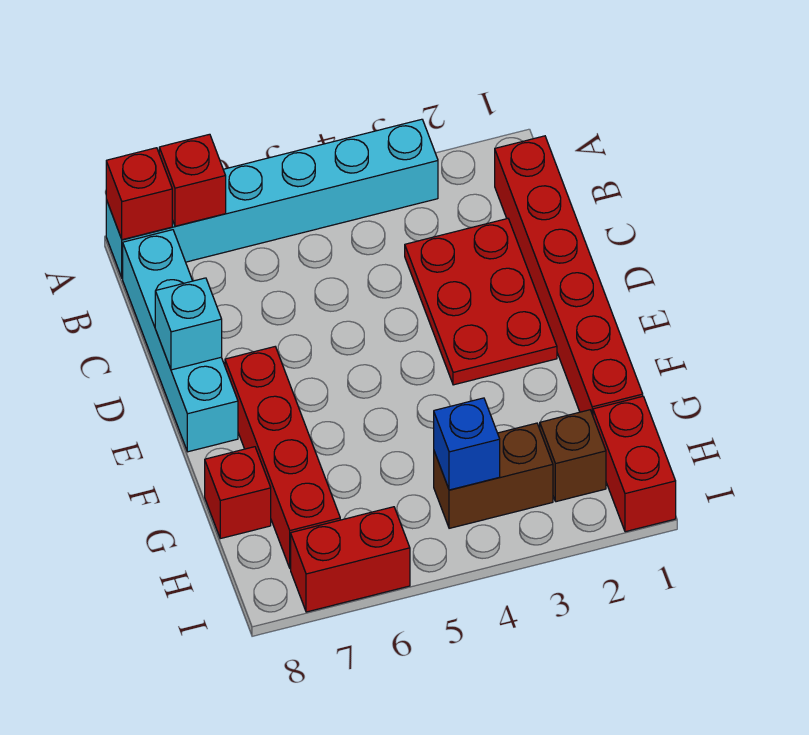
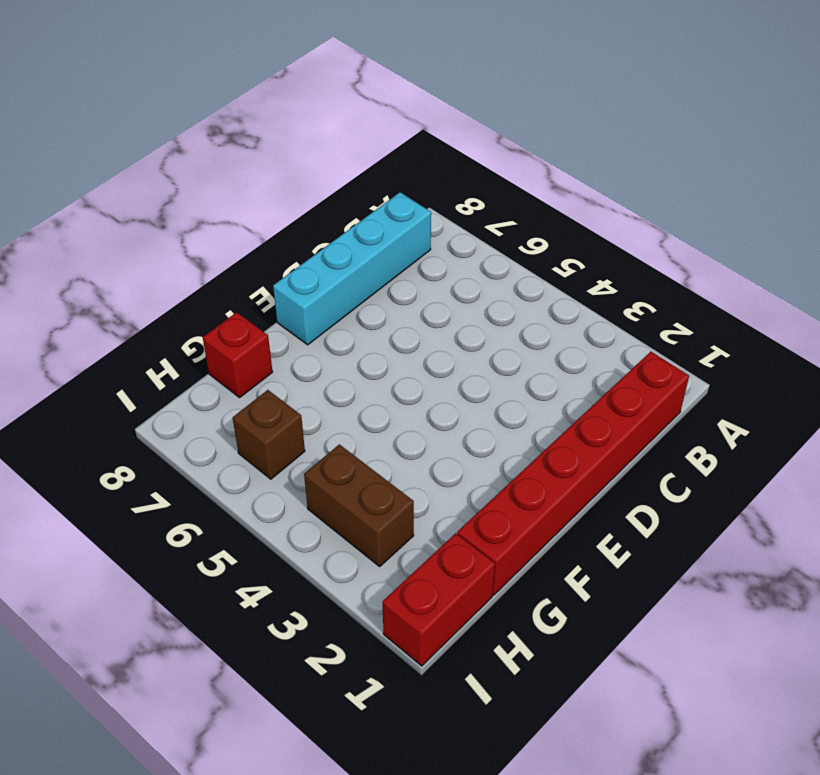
brown 1x1 brick [233,390,305,479] -> brown 1x1 brick moved to [540,410,606,502]
none -> cyan 1x6 brick [106,119,438,278]
none -> red 2x3 plate [405,218,557,385]
none -> red 1x4 brick [225,347,340,569]

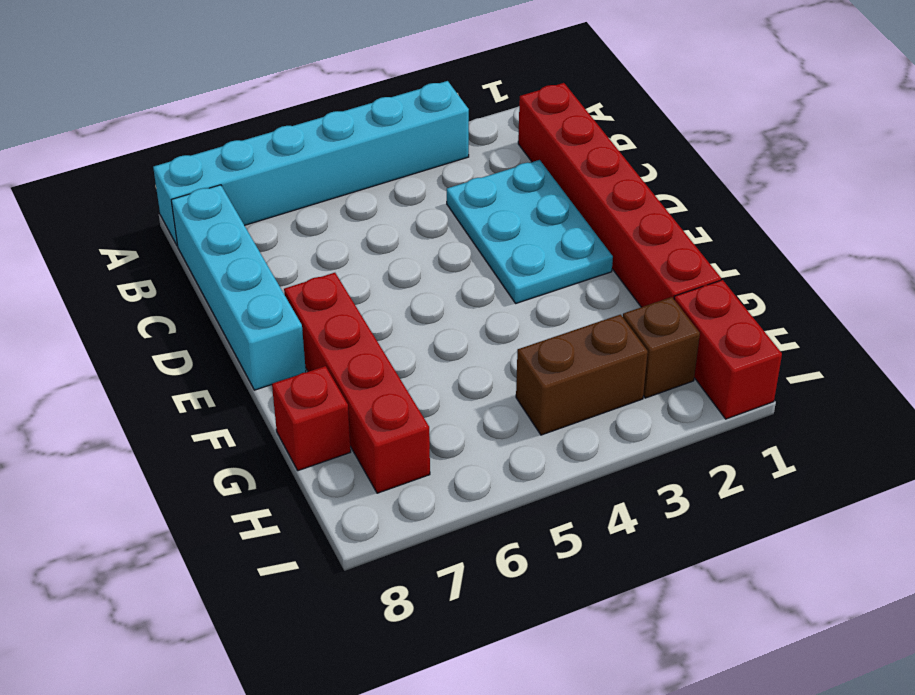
cyan 2x3 plate [447,160,613,303] -> red 2x3 plate [405,218,557,385]
none -> red 1x2 brick [291,507,410,612]
none -> red 1x1 brick [159,134,226,226]
none -> red 1x1 brick [106,148,172,240]

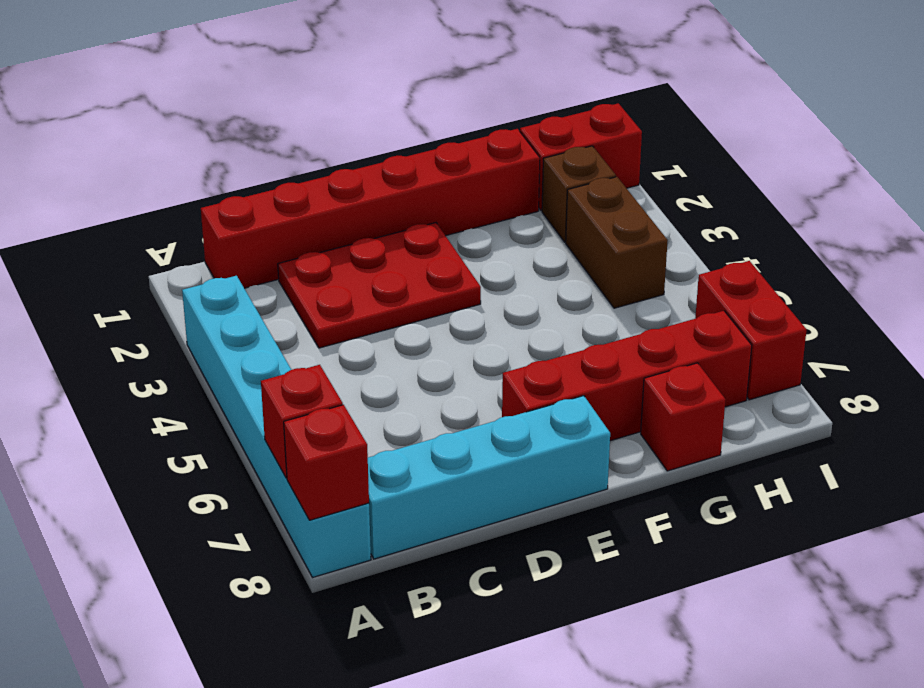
none -> cyan 1x1 brick [155,278,222,370]
none -> blue 1x1 brick [434,398,500,490]

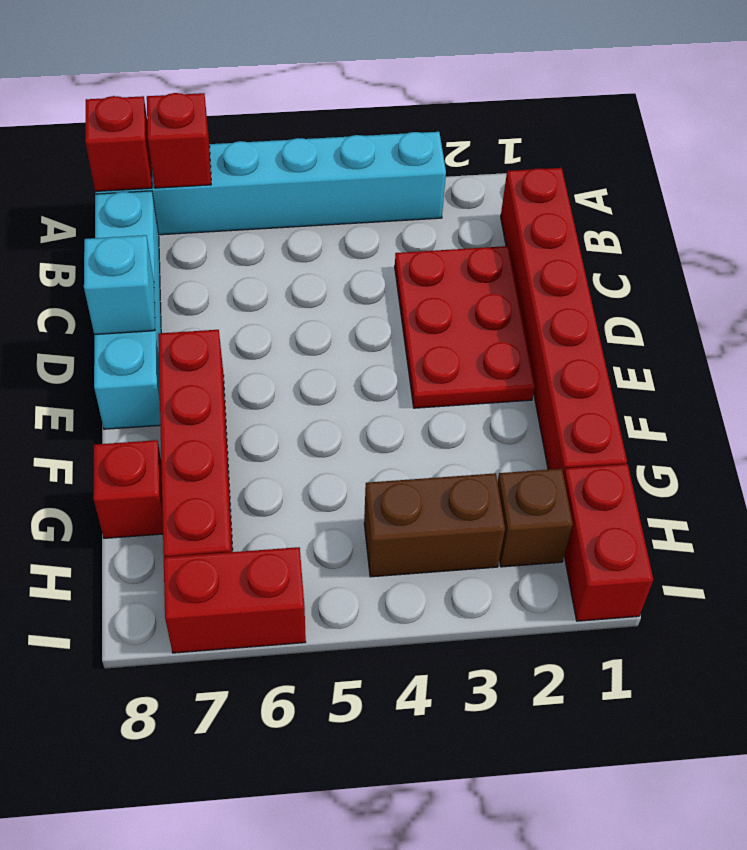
none -> blue 1x1 brick [434,398,500,490]

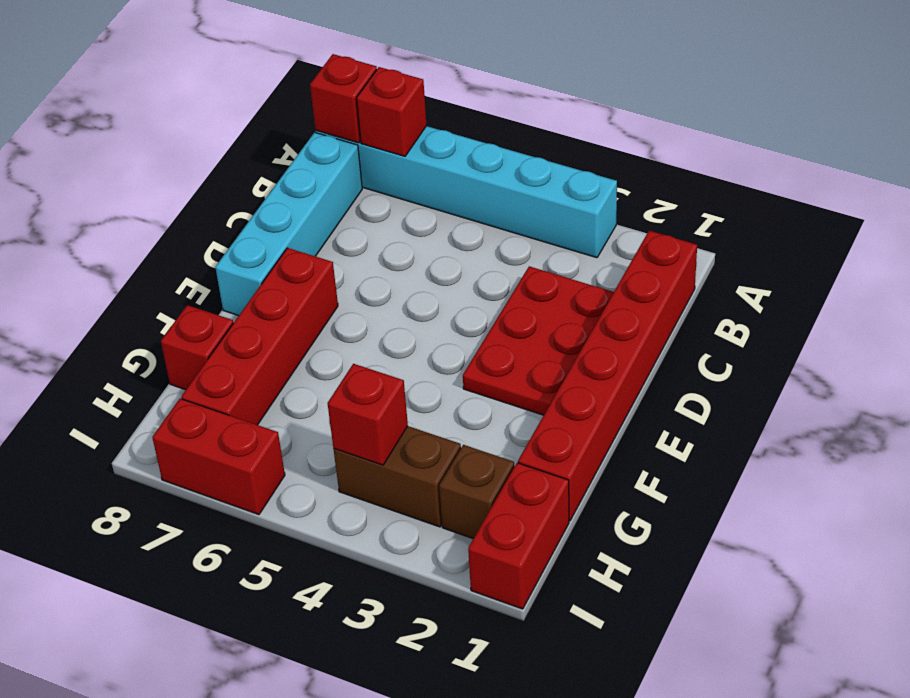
red 1x1 brick [327,364,408,465] -> blue 1x1 brick [434,398,500,490]
none -> cyan 1x1 brick [155,278,222,370]

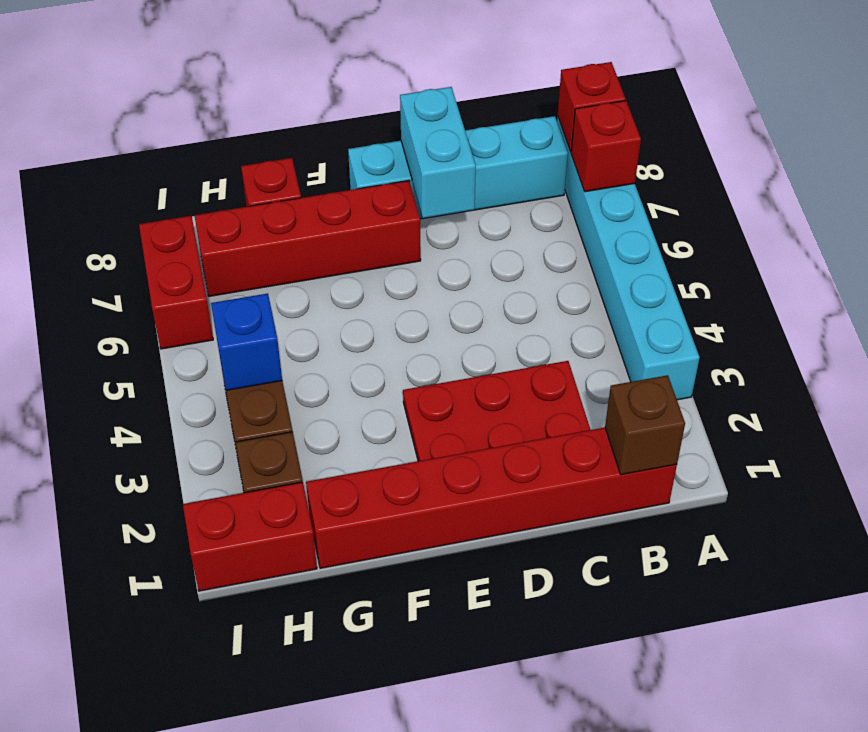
brown 1x1 brick [605,375,685,475] -> none
cyan 1x2 brick [400,87,476,218] -> cyan 1x1 brick [155,278,222,370]

